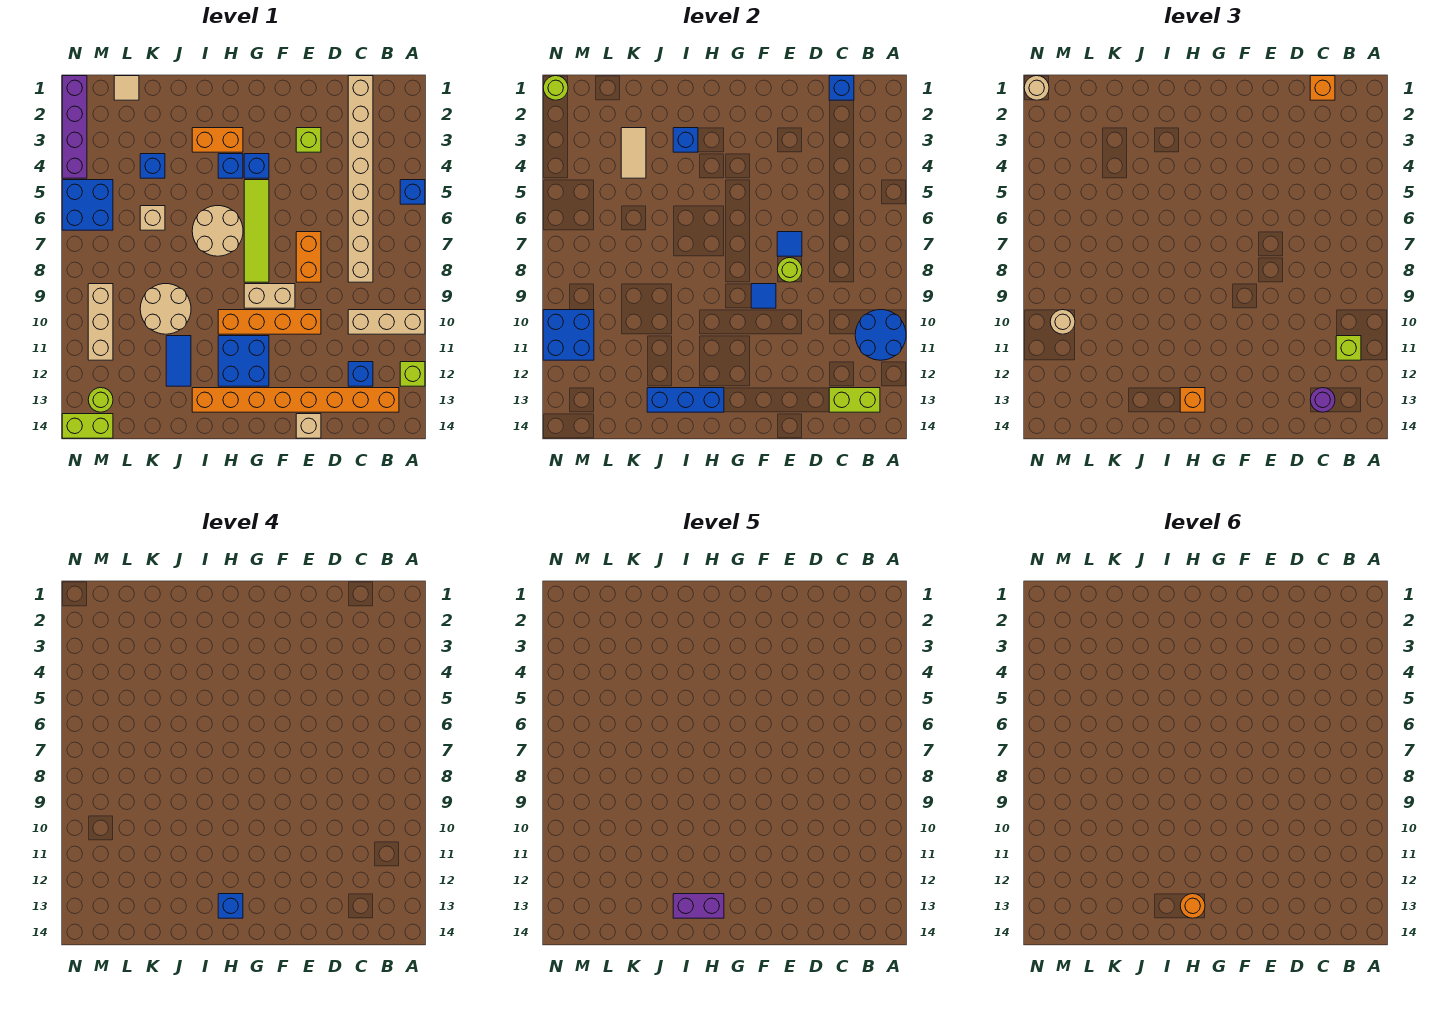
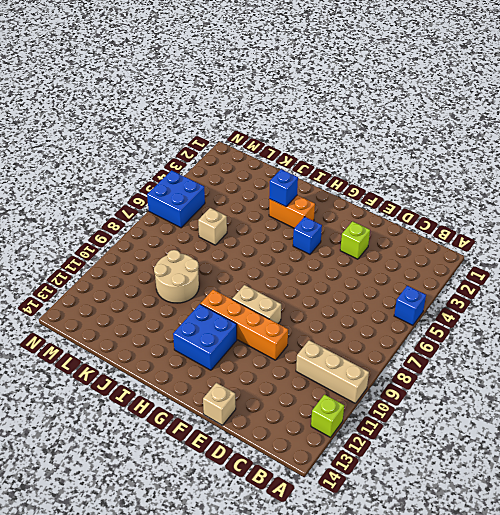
none -> orange 1x8 brick [192,388,399,412]
none -> tan 1x8 brick [348,76,373,282]
none -> blue 1x1 brick [348,362,373,386]
none -> orange 1x2 brick [296,232,321,282]

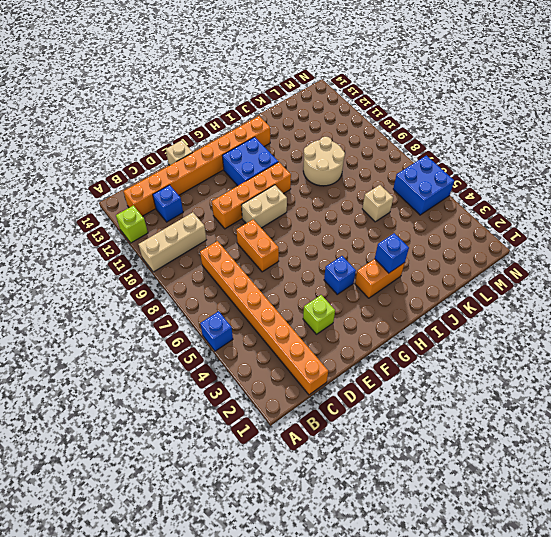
orange 1x8 brick [200,241,328,395] -> tan 1x8 brick [348,76,373,282]
none -> lime 1x4 tile [244,180,269,282]
none -> blue 1x1 brick [218,154,243,178]
none -> tan 2x2 round brick [192,206,243,256]
none -> blue 1x2 tile [166,336,191,386]

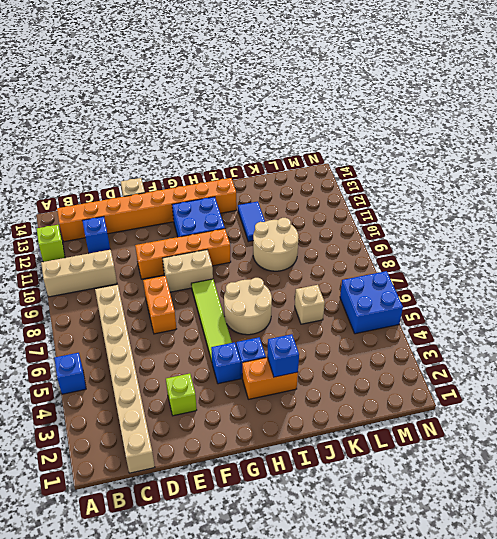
none -> blue 1x1 brick [140,154,165,178]
none -> tan 1x1 tile [114,76,139,100]
none -> tan 1x3 brick [88,284,113,360]
none -> lime 1x1 round brick [88,388,113,412]

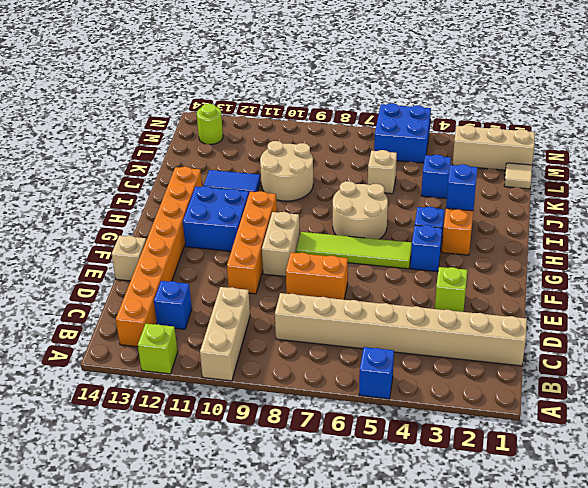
tan 1x3 brick [453,125,535,170] -> tan 1x3 brick moved to [88,284,113,360]
none -> lime 1x2 brick [62,414,113,438]
none -> purple 1x4 brick [62,76,87,178]
none -> blue 2x2 round brick [855,310,906,360]
none -> lime 1x2 brick [829,388,880,412]

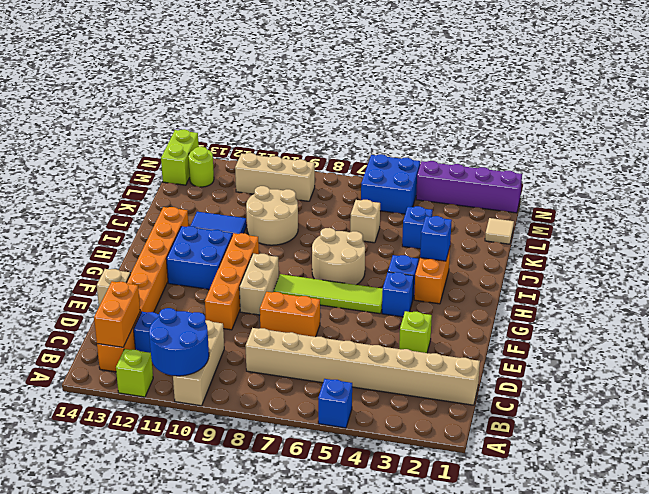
orange 1x2 brick [94,281,140,347] -> lime 1x2 brick [829,388,880,412]
none -> blue 1x1 brick [829,76,854,100]
none -> blue 1x1 tile [777,232,802,256]
none -> lime 1x1 round brick [777,258,802,282]
none -> blue 1x1 tile [751,284,776,308]

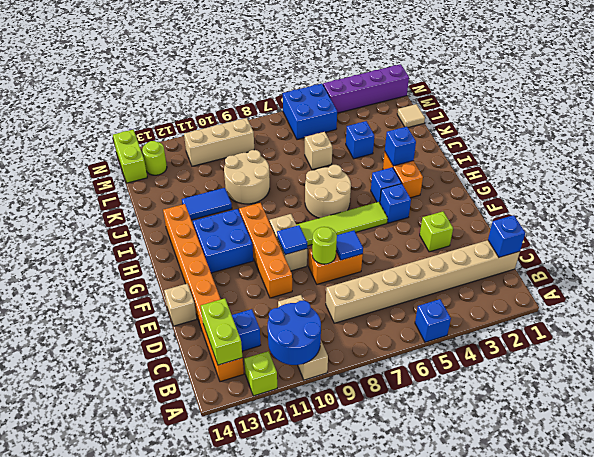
none -> blue 1x3 brick [647,388,724,412]
none -> tan 1x2 tile [621,128,646,178]
none -> blue 2x2 brick [543,310,594,360]
none -> lime 1x1 round brick [543,76,568,100]

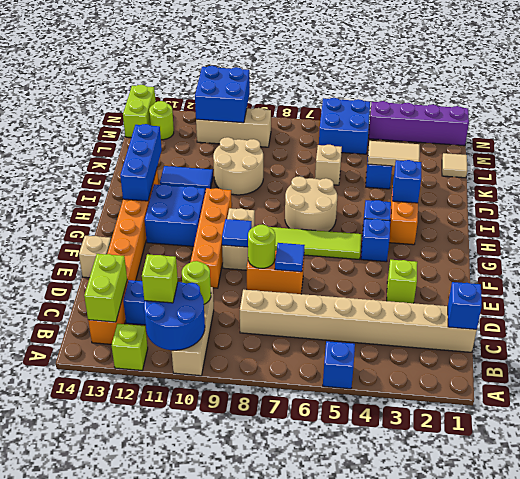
lime 1x1 round brick [182,261,211,304] -> lime 1x1 round brick moved to [543,76,568,100]
none -> orange 1x1 brick [1310,76,1335,100]
none -> purple 1x1 round brick [1310,388,1335,412]
none -> orange 1x1 brick [1180,388,1205,412]
none -> tan 1x1 round brick [1050,310,1075,334]

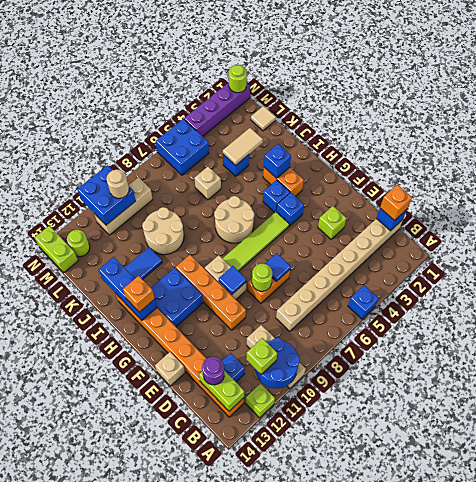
none -> tan 1x1 round brick [1024,76,1049,100]
none -> blue 1x1 brick [218,894,243,918]
none -> purple 1x2 brick [673,894,724,918]
none -> orange 1x1 round brick [1180,894,1205,918]

